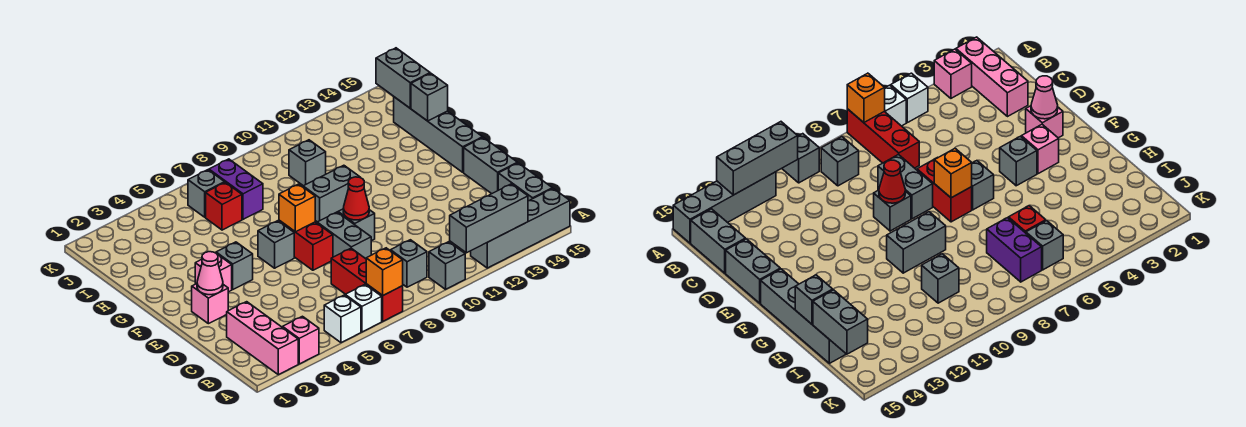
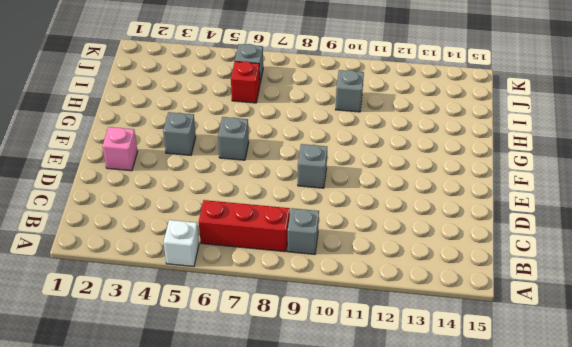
red 1x3 brick [199,200,290,252] -> red 1x3 brick turned to [331,248,403,321]
none -> pink 1x3 brick [227,302,298,375]
none -> pink 1x1 brick [283,316,319,364]
none -> white 1x1 brick [345,285,382,332]
none -> grey 1x1 brick [429,242,465,289]

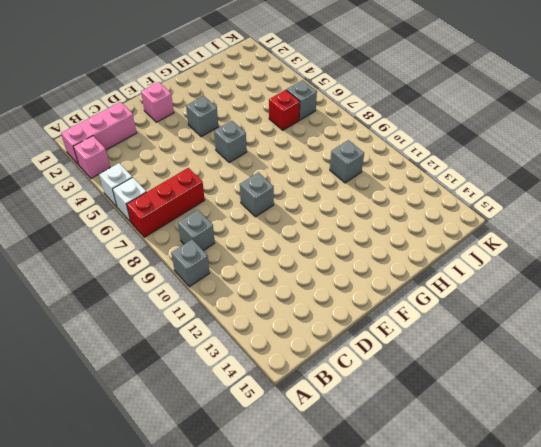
none -> grey 1x4 brick [471,189,570,268]
none -> grey 1x2 brick [498,163,552,201]
none -> grey 1x2 brick [317,212,371,259]
none -> grey 1x2 brick [464,137,518,194]

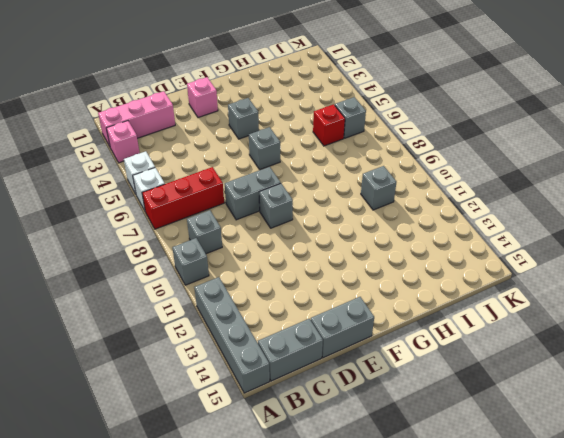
none -> red 1x2 brick [279,220,333,270]
none -> pink 1x1 brick [195,254,232,292]
none -> grey 1x4 brick [394,97,483,172]
none -> grey 1x2 brick [303,165,359,222]

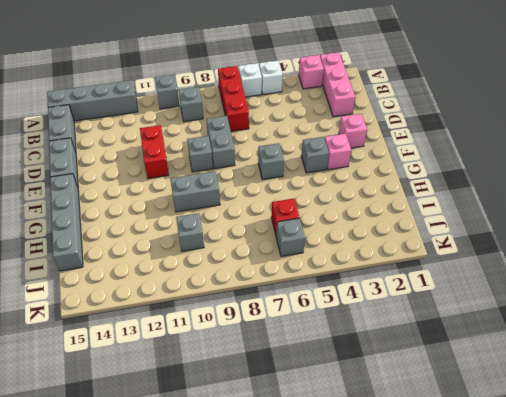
red 1x2 brick [140,125,169,178] -> red 1x2 brick moved to [279,220,333,270]
none -> purple 1x2 brick [209,159,263,219]
none -> orange 1x1 brick [366,248,403,295]
none -> grey 1x3 brick [450,184,528,253]
none -> pink 1x1 cone [197,252,223,295]

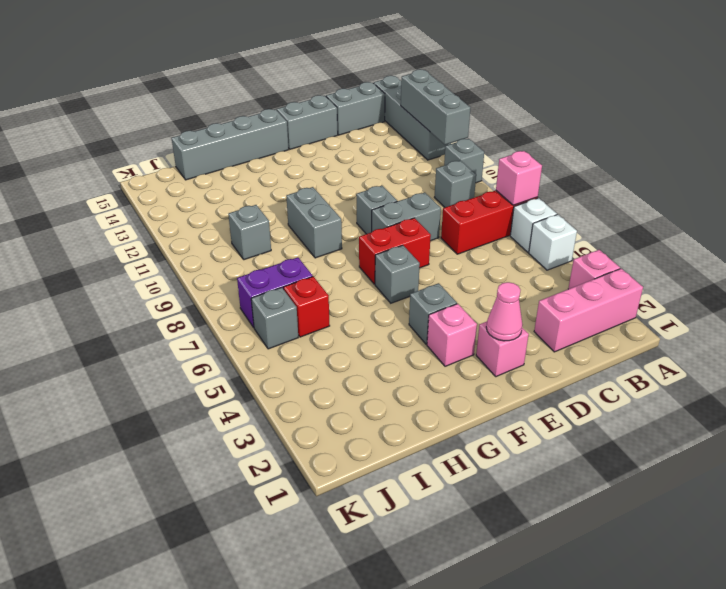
pink 1x1 brick [496,151,542,205] -> orange 1x1 brick [366,248,403,295]
none -> red 1x1 cone [343,177,369,220]
none -> orange 1x1 brick [279,184,315,232]
none -> grey 1x1 brick [411,73,448,121]
none -> grey 1x2 brick [376,48,430,108]

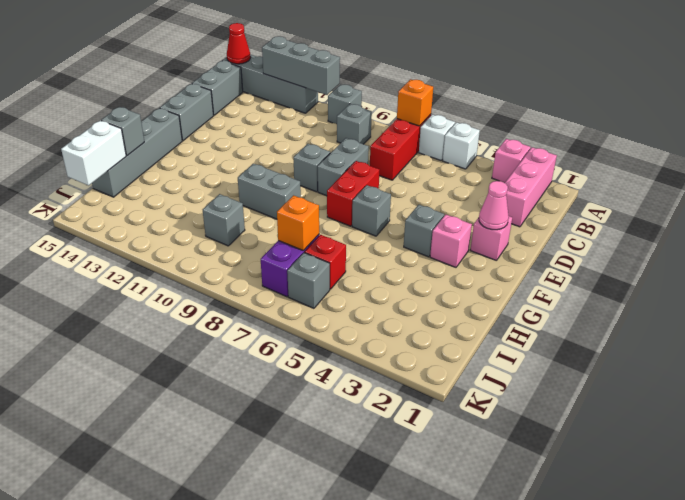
red 1x1 cone [227,23,251,64] -> red 1x1 cone moved to [343,177,369,220]
orange 1x1 brick [277,195,319,251] -> orange 1x1 brick moved to [279,184,315,232]
white 1x2 brick [61,120,126,186] -> grey 1x2 brick [376,48,430,108]

